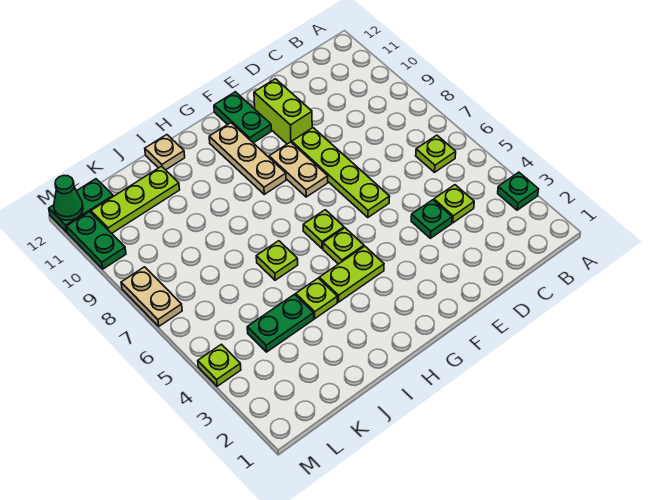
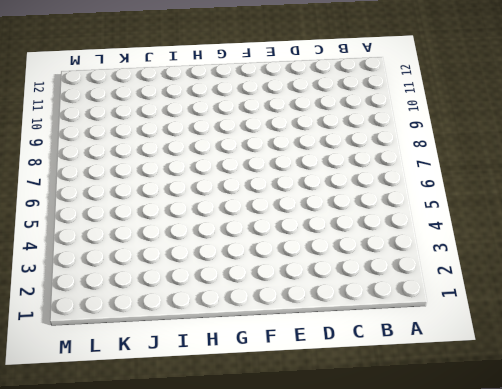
none -> green 1x1 plate [498,172,539,210]
none -> lime 1x1 plate [416,135,456,172]
none -> lime 1x1 plate [434,185,474,223]

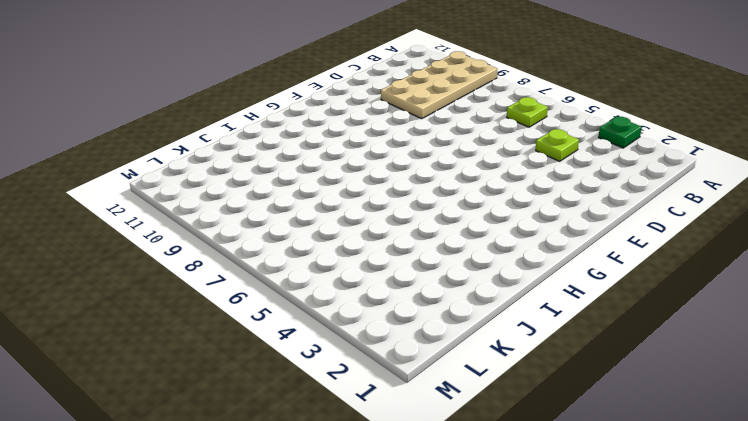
tan 2x4 plate [381,51,497,119] -> none
none -> green 1x1 plate [411,200,452,238]
none -> lime 1x4 plate [292,128,390,218]
none -> lime 1x2 brick [254,79,312,144]

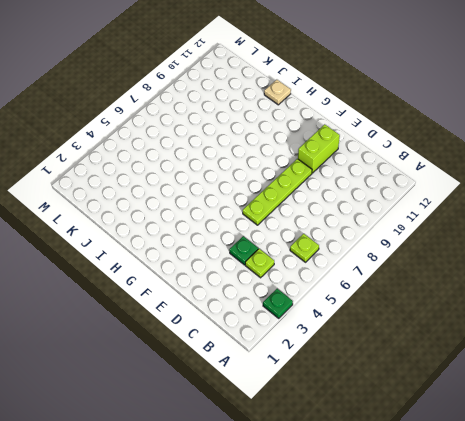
none -> tan 1x2 plate [269,142,328,197]
none -> green 1x2 plate [214,92,271,143]
none -> lime 1x2 plate [319,246,384,302]

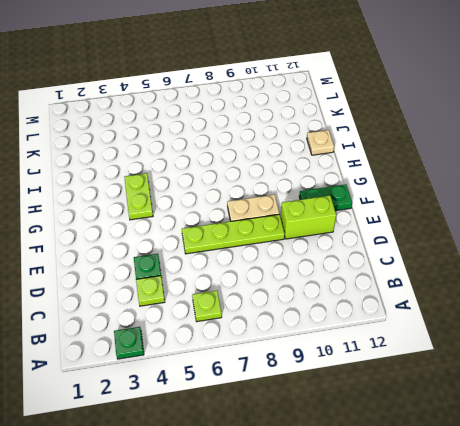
none -> lime 1x1 plate [323,228,364,264]
none -> lime 1x1 plate [303,210,344,249]
none -> tan 1x3 plate [209,123,286,194]

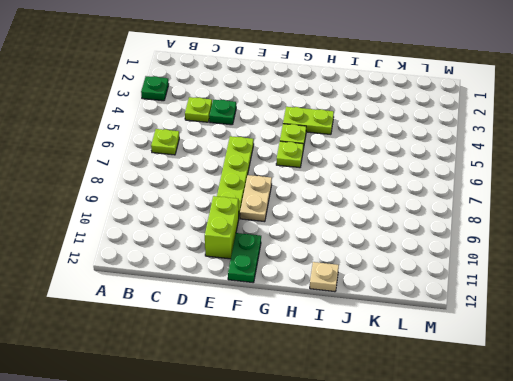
none -> tan 1x3 plate [209,123,286,194]
none -> lime 1x1 plate [296,278,337,319]
none -> lime 1x1 plate [256,241,298,280]

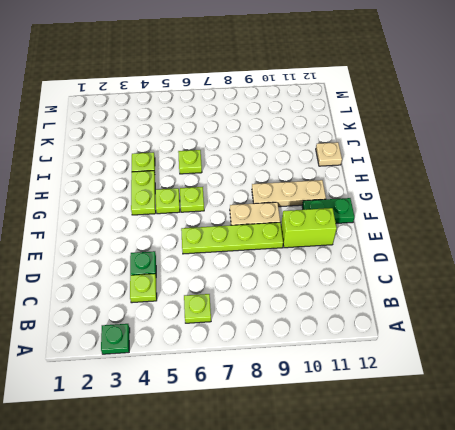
none -> green 1x2 plate [247,294,314,352]
none -> lime 1x3 plate [91,166,180,233]
none -> green 1x2 plate [49,179,113,232]

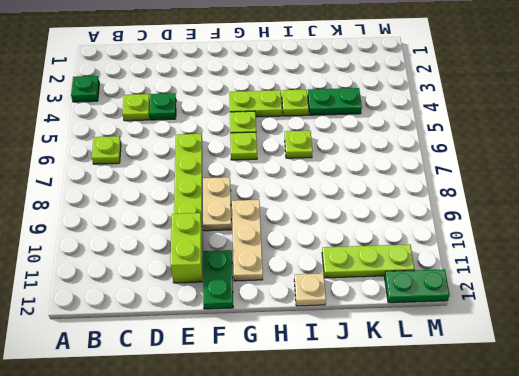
none -> lime 1x1 plate [198,344,241,386]
none -> tan 1x2 plate [121,267,182,326]
none -> green 1x2 plate [67,212,126,269]

